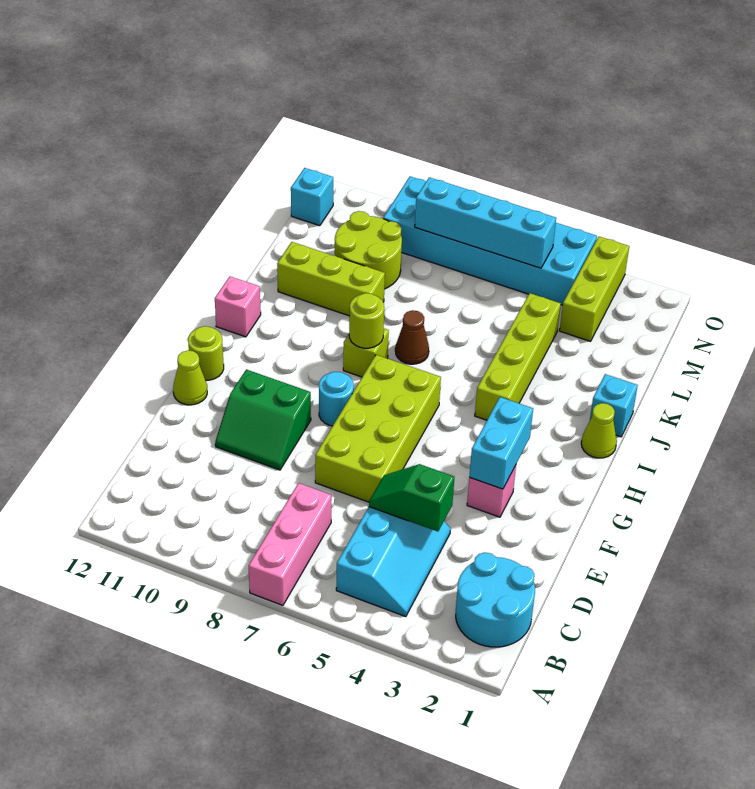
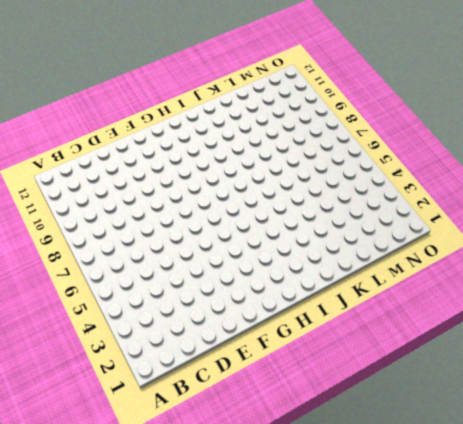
none -> pink 1x3 brick [249,483,331,605]
none -> cyan 2x2 round brick [456,552,535,647]
none -> cyan 2x3 slope [336,507,451,617]

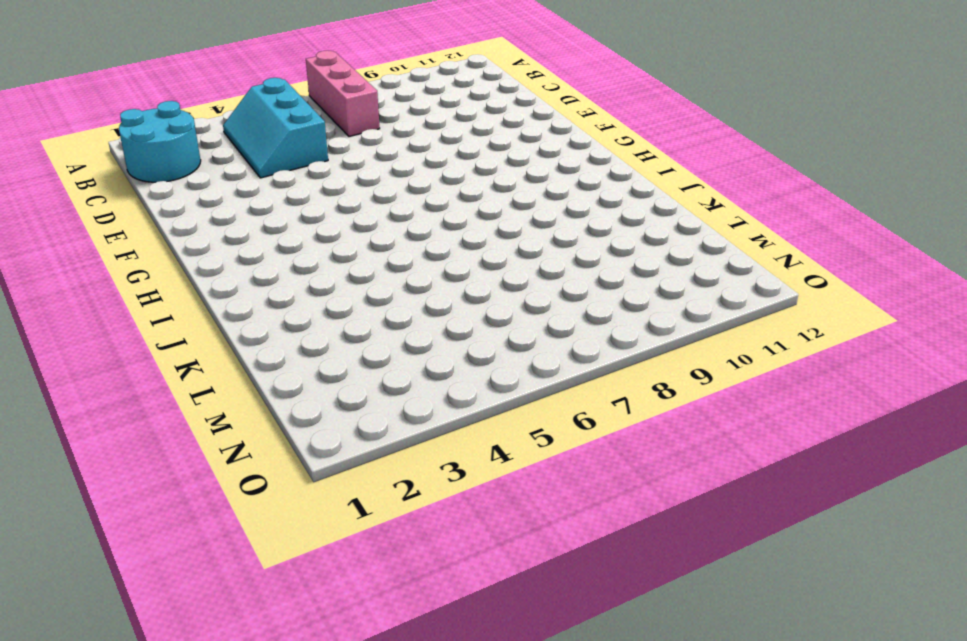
none -> lime 2x4 brick [315,355,441,502]
none -> green 2x2 slope [215,369,311,470]
none -> pink 1x1 brick [467,465,516,517]

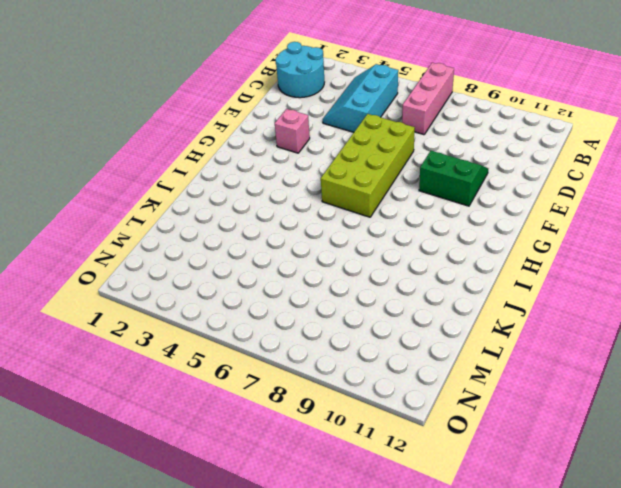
none -> lime 1x1 cone [173,350,207,405]
none -> cyan 1x1 round brick [319,372,354,426]
none -> lime 1x1 round brick [188,326,224,380]

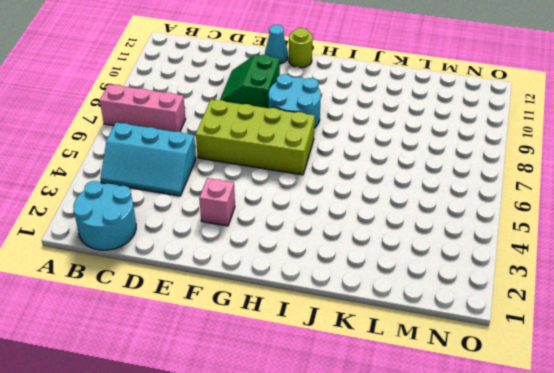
cyan 1x1 cone [265,25,288,64] -> lime 1x1 cone [173,350,207,405]
cyan 2x2 round brick [269,74,321,128] -> cyan 1x1 round brick [319,372,354,426]
none -> lime 1x1 cone [581,403,617,458]
none -> lime 1x4 brick [475,293,561,420]
none -> lime 1x1 brick [343,329,389,377]

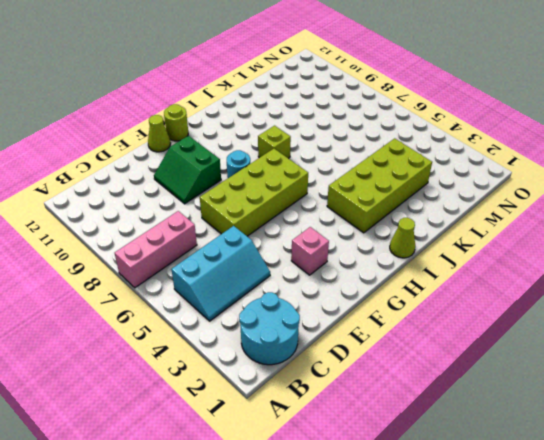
lime 2x4 brick [327,138,432,233] -> lime 1x4 brick [475,293,561,420]
none -> pink 1x1 brick [215,276,261,337]
none -> cyan 1x1 brick [590,374,638,437]
none -> brown 1x1 cone [395,310,429,364]

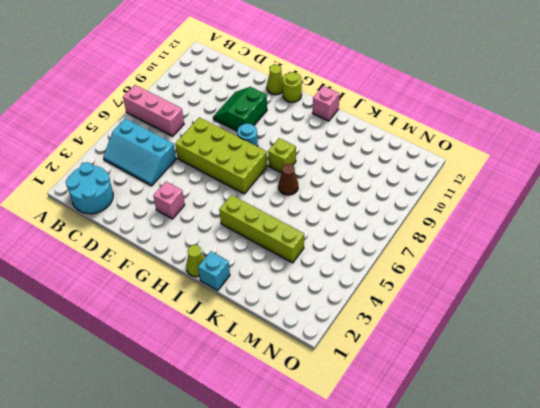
none -> lime 1x3 brick [277,242,385,316]
none -> lime 2x2 round brick [335,211,402,289]
none -> lime 1x3 brick [560,236,629,341]

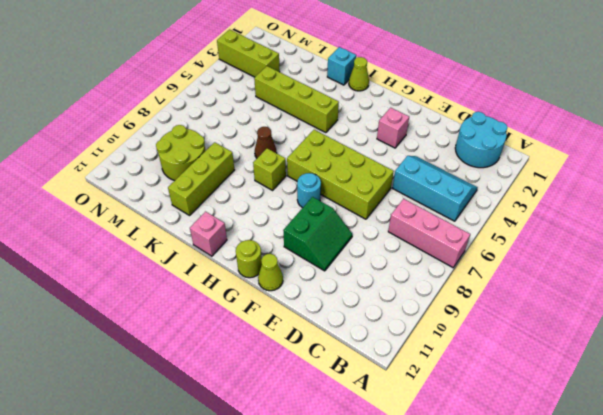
none -> cyan 2x6 brick [383,176,597,305]
none -> cyan 1x1 brick [291,168,333,226]
none -> green 1x2 slope [369,464,454,531]

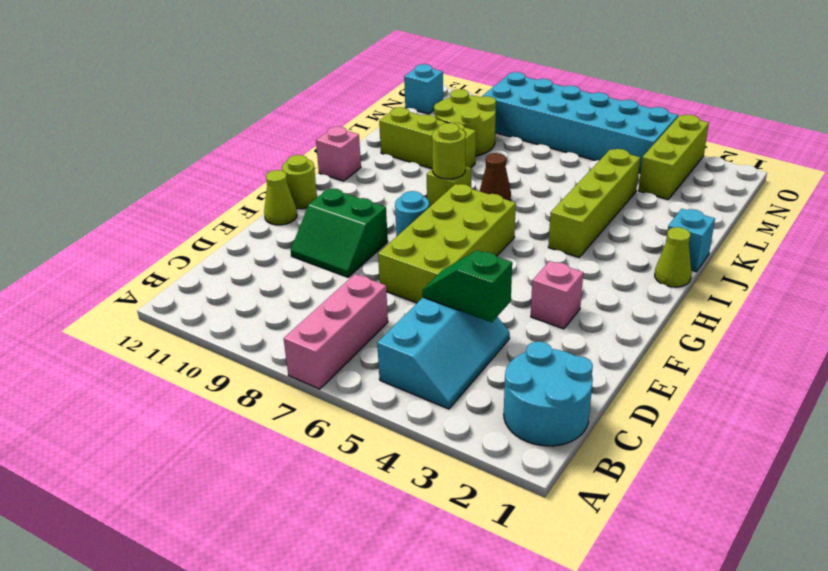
none -> cyan 1x2 brick [469,397,533,489]
none -> cyan 1x4 brick [415,177,556,268]

